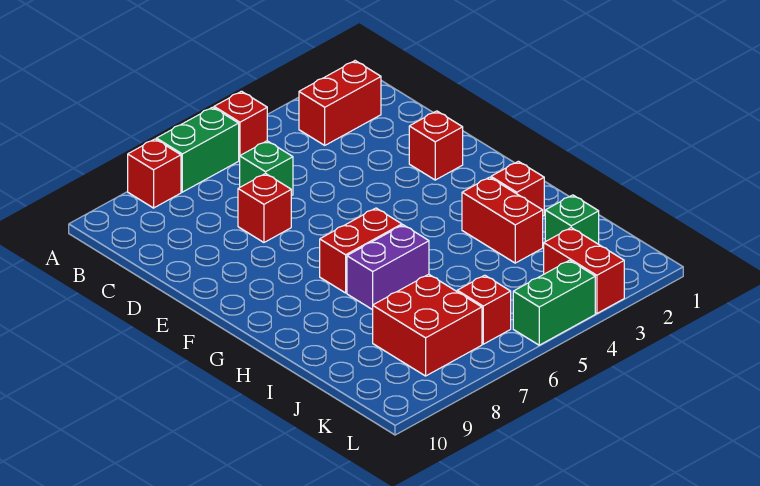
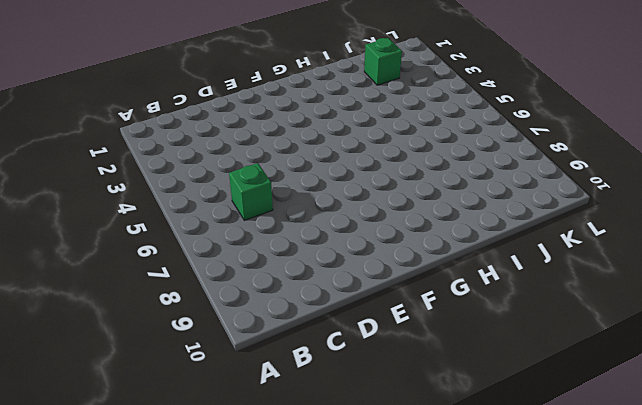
none -> red 1x1 brick [214,91,267,160]
none -> green 1x2 brick [156,107,239,192]
none -> red 1x1 brick [128,139,181,208]

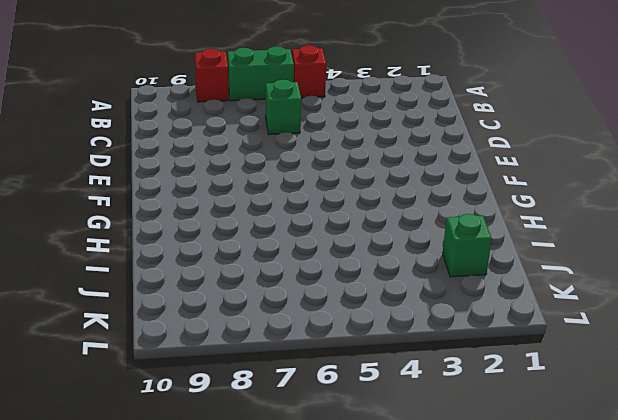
none -> red 1x2 brick [299,61,381,145]
none -> red 1x1 brick [238,173,291,242]
none -> red 1x1 brick [409,111,463,180]

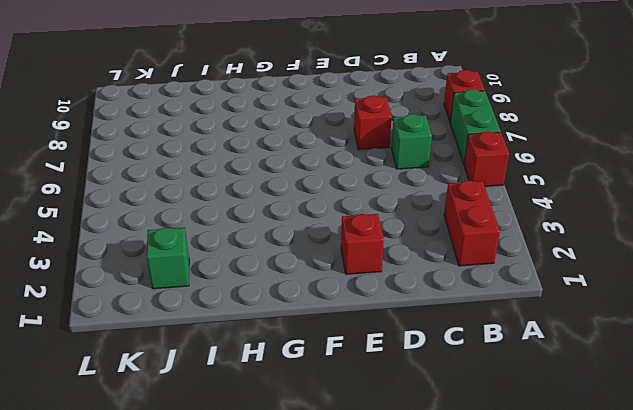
none -> red 1x2 brick [320,208,402,293]
none -> red 1x1 brick [491,161,544,216]
none -> red 1x2 brick [462,177,543,263]

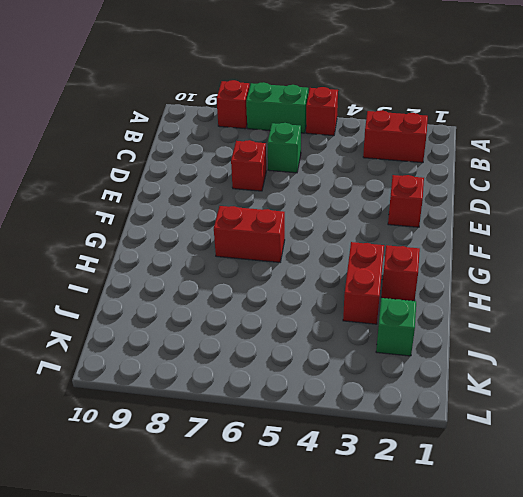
none -> purple 1x2 brick [347,225,429,310]
none -> red 2x2 brick [373,274,482,376]
none -> red 1x2 brick [544,228,624,313]

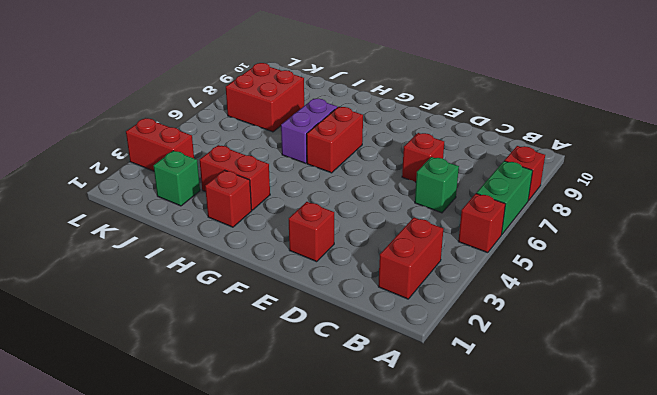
none -> red 1x1 brick [457,275,511,344]
none -> green 1x2 brick [513,260,595,345]

